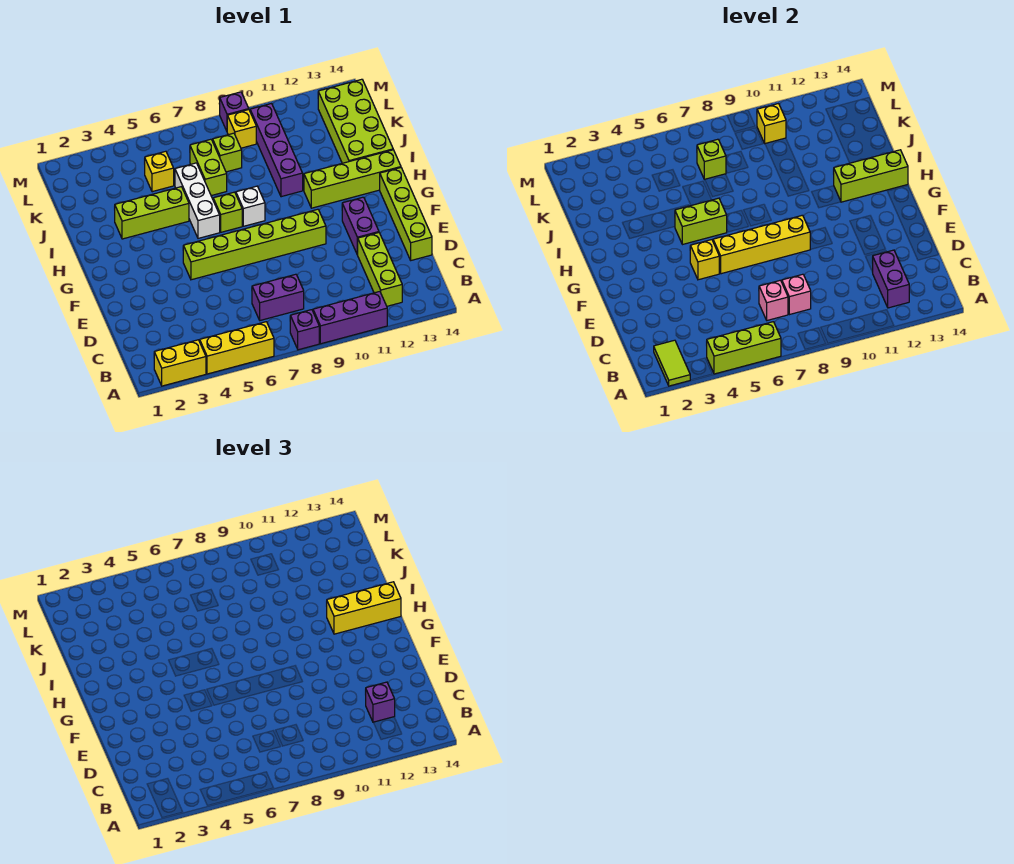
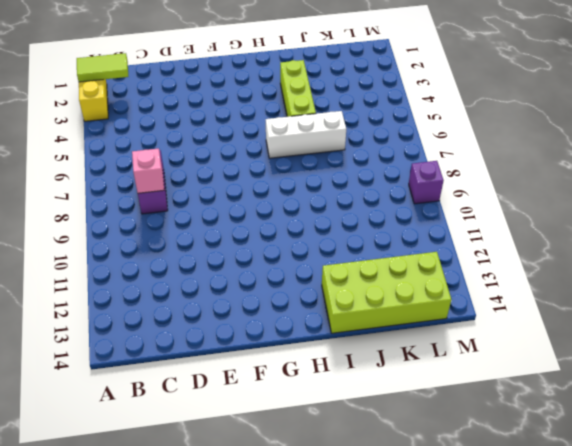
none -> yellow 1x3 brick [200,322,274,374]
none -> purple 1x1 brick [290,310,319,350]
none -> purple 1x3 brick [313,291,387,344]
none -> lime 1x3 brick [358,233,402,306]

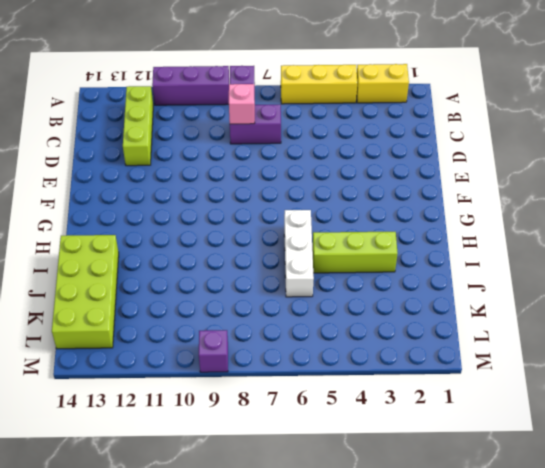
none -> lime 1x4 brick [380,168,432,260]
none -> purple 1x2 brick [342,197,379,255]
none -> lime 1x6 brick [183,209,326,280]
none -> lime 1x1 brick [213,192,242,232]

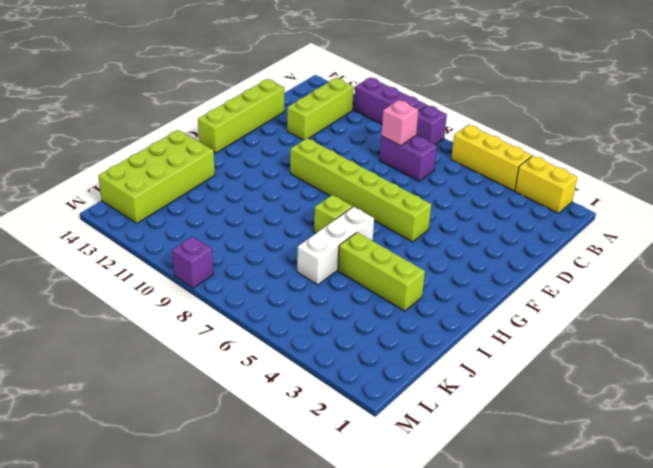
none -> purple 1x2 brick [342,197,379,255]
none -> white 1x1 brick [236,186,265,226]
none -> lime 1x4 brick [304,150,401,208]
none -> purple 1x4 brick [250,104,303,197]

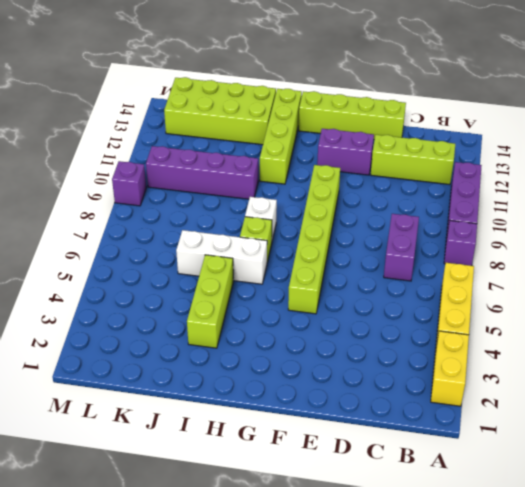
none -> lime 1x2 brick [190,139,227,196]
none -> yellow 1x1 brick [144,151,174,192]
none -> lime 1x1 brick [212,133,242,172]
none -> yellow 1x1 brick [227,110,256,148]

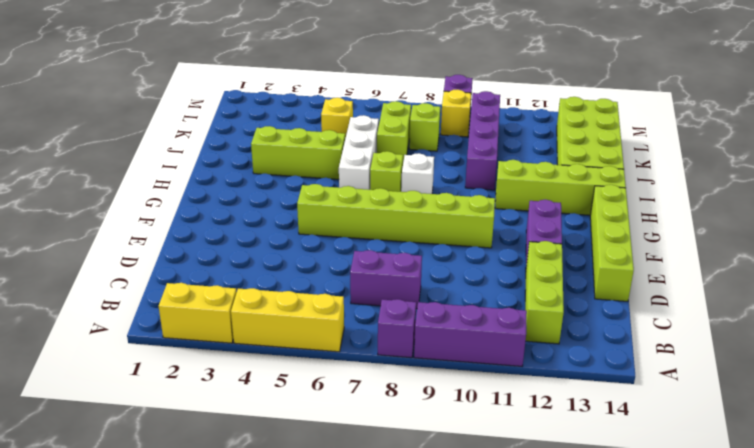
none -> lime 1x2 tile [654,340,690,386]
none -> lime 1x3 brick [707,322,781,374]
none -> purple 1x2 brick [872,250,909,308]
none -> pink 1x1 brick [759,280,788,320]

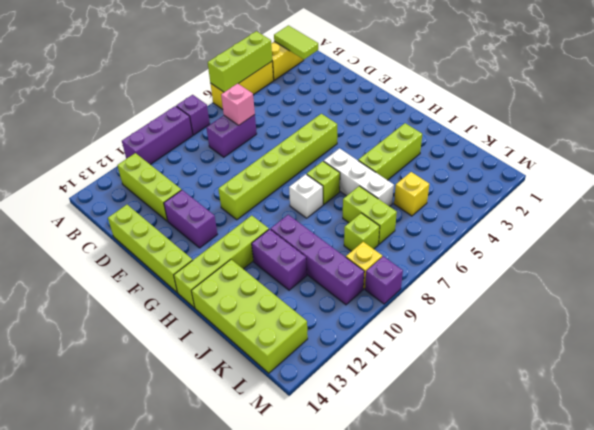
purple 1x2 brick [252,229,307,290] -> purple 1x2 brick moved to [872,250,909,308]
none -> pink 1x1 brick [782,274,811,315]
none -> yellow 1x1 brick [690,240,719,280]
none -> yellow 1x4 brick [713,215,810,274]
none -> lime 1x2 brick [675,198,727,245]

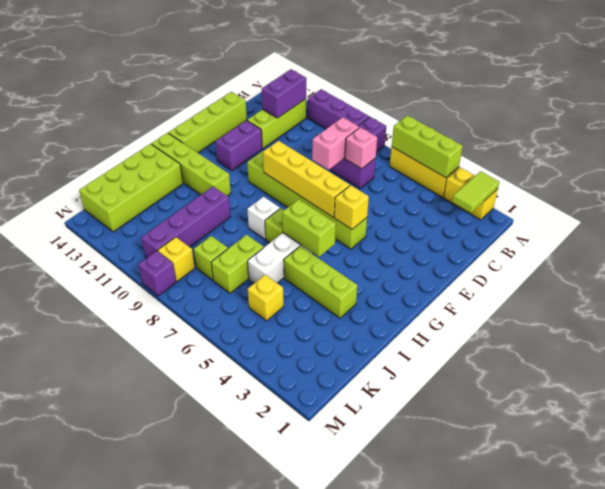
pink 1x2 brick [312,117,359,170] -> pink 1x1 brick [782,274,811,315]
none -> lime 1x3 brick [833,150,908,202]
none -> lime 1x1 brick [697,139,726,180]
none -> yellow 1x1 brick [757,104,786,143]
none -> purple 1x1 brick [365,682,395,722]

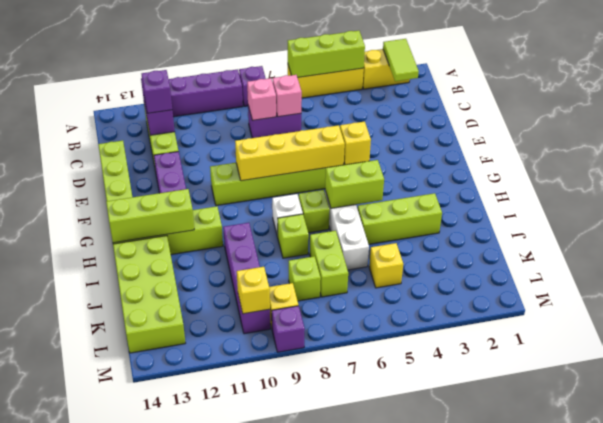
lime 1x1 brick [278,214,309,258] -> lime 1x1 brick moved to [697,139,726,180]
none -> yellow 1x3 brick [326,582,401,634]

